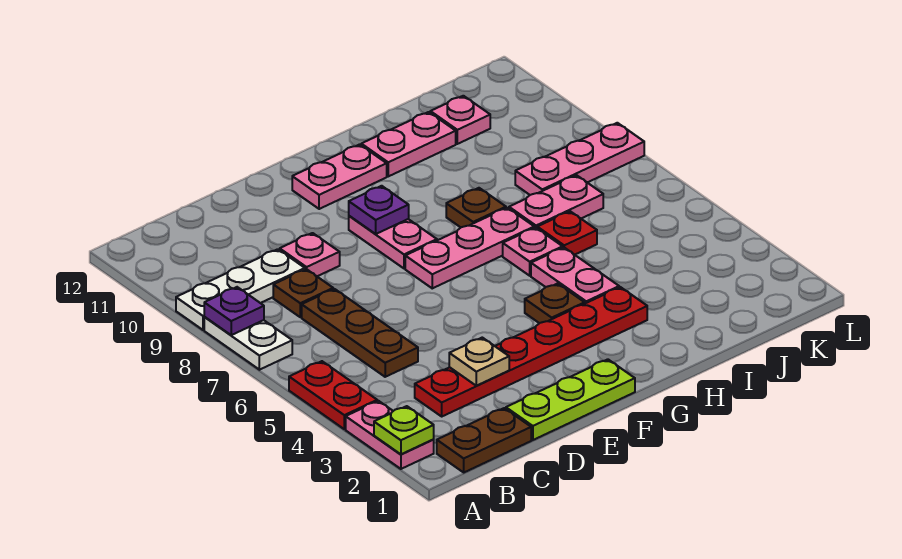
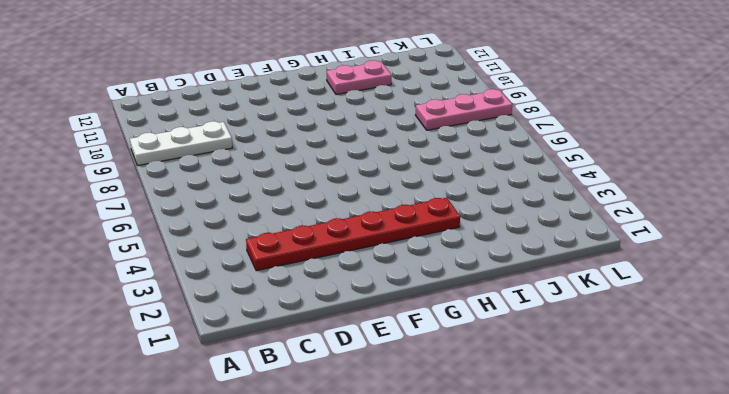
none -> pink 1x2 plate [346,401,434,469]
none -> red 1x2 plate [289,361,377,429]
none -> white 1x2 plate [204,317,292,370]

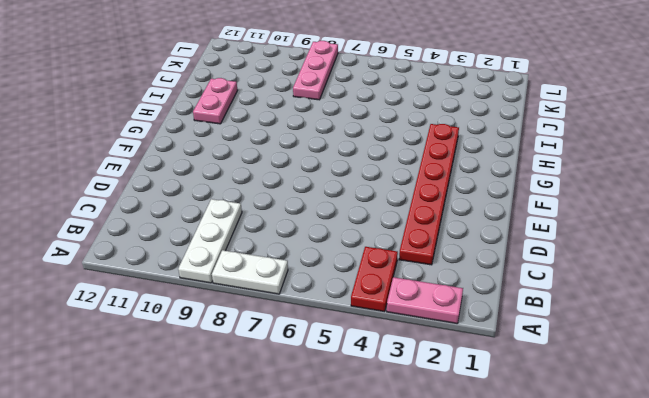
red 1x2 plate [351,247,398,312] -> red 1x2 plate turned to [289,361,377,429]
none -> brown 1x2 plate [437,408,531,472]
none -> brown 1x3 plate [302,289,418,377]
none -> brown 1x1 plate [273,269,333,317]

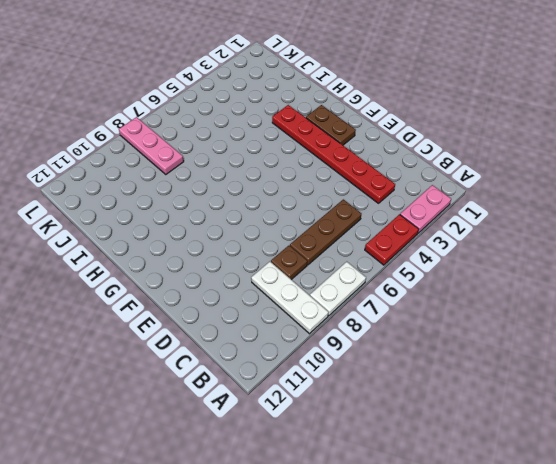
brown 1x2 plate [306,105,356,145] -> brown 1x2 plate moved to [437,408,531,472]
none -> lime 1x3 plate [506,359,635,440]
none -> pink 1x1 plate [280,233,340,276]
none -> pink 1x3 plate [405,208,534,288]

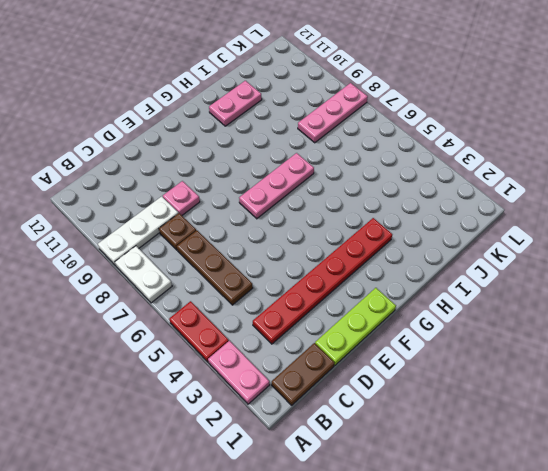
none -> pink 1x2 plate [349,216,437,269]
none -> pink 1x2 plate [292,144,387,209]
none -> brown 1x1 plate [525,283,585,323]

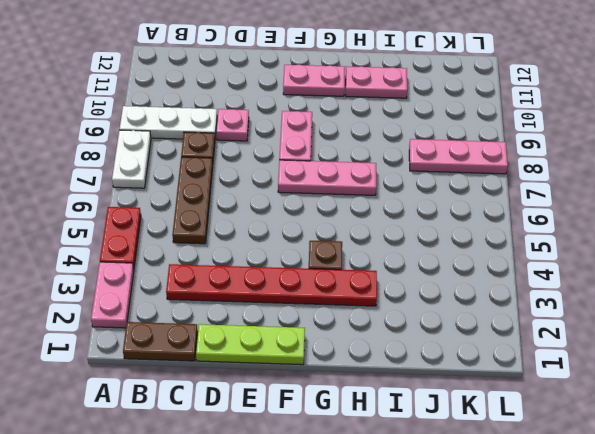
none -> pink 1x2 plate [531,247,619,303]
none -> pink 1x1 plate [503,228,563,276]
none -> brown 1x1 plate [446,188,506,227]

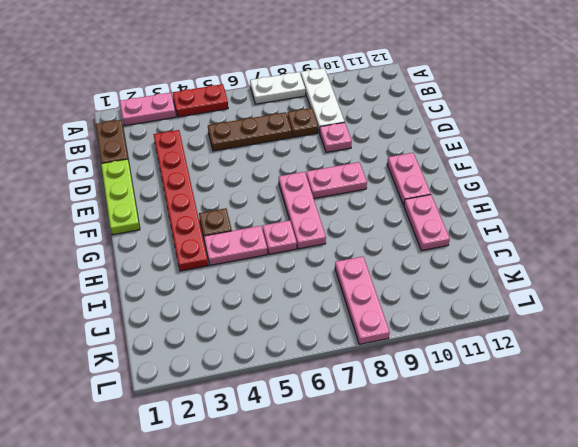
none -> brown 1x1 plate [446,188,506,227]
none -> red 1x1 plate [537,211,597,255]
none -> pink 1x2 plate [509,175,603,228]

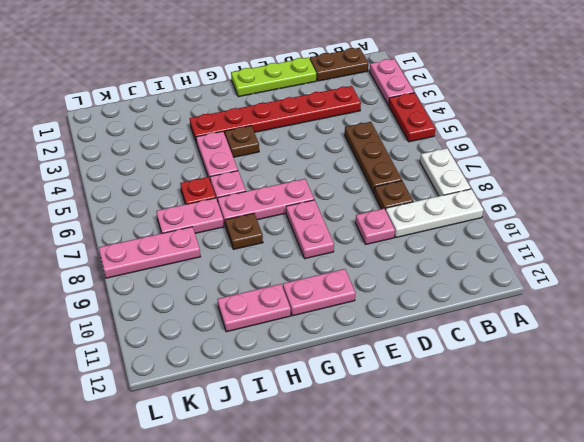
none -> pink 1x1 plate [430,96,490,144]
none -> lime 1x1 plate [374,406,434,454]
none -> purple 1x1 plate [204,287,264,335]

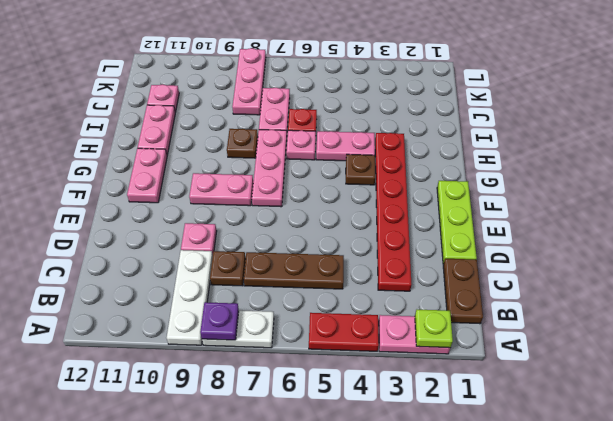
none -> tan 1x1 plate [449,338,509,386]
none -> purple 1x1 plate [349,186,409,234]

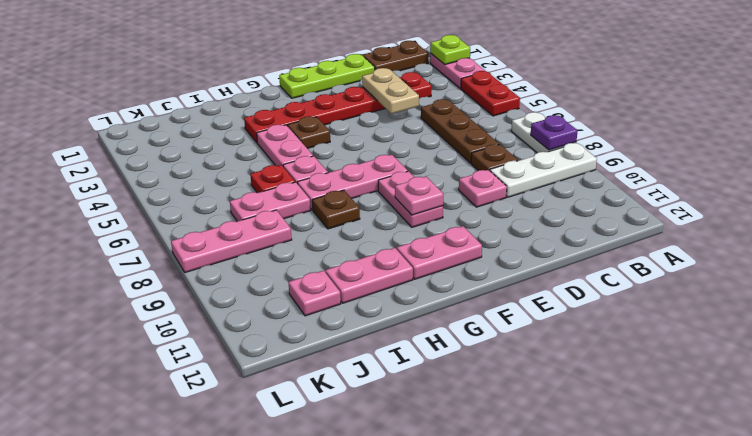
tan 1x2 plate [362,68,419,114] -> tan 1x1 plate [449,338,509,386]
pink 1x1 plate [395,176,443,215] -> purple 1x1 plate [349,186,409,234]

